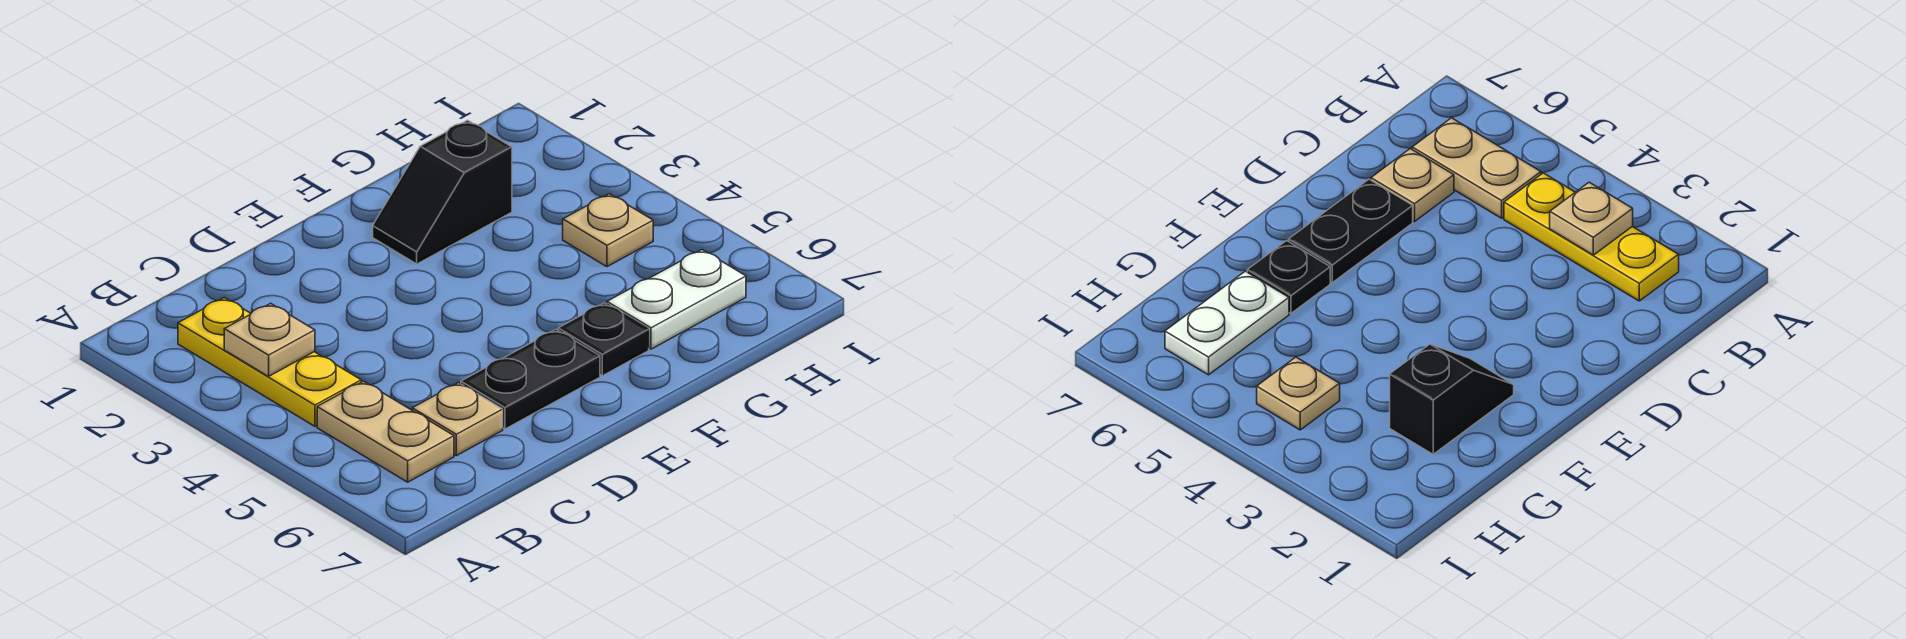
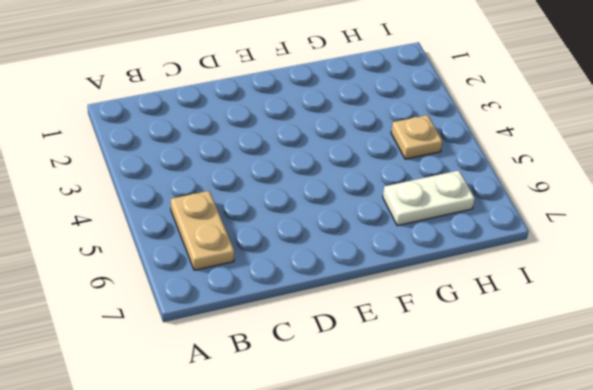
none -> yellow 1x3 plate [178,298,361,426]
none -> tan 1x1 plate [412,383,503,456]

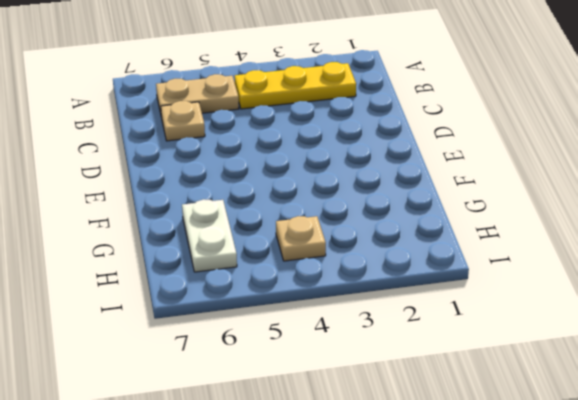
none -> black 1x2 plate [461,330,600,429]
none -> black 1x2 slope [373,120,512,264]

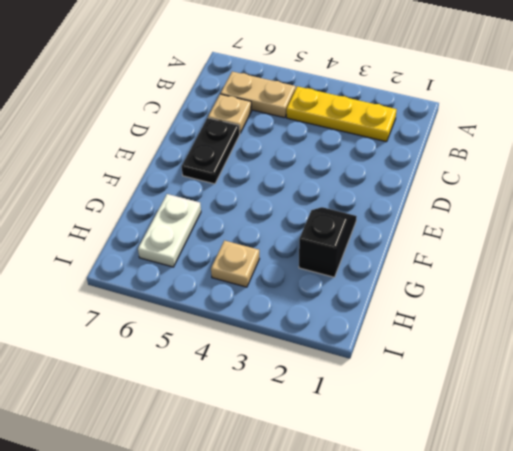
none -> black 1x1 plate [558,303,649,376]
none -> tan 1x1 plate [224,303,315,376]

